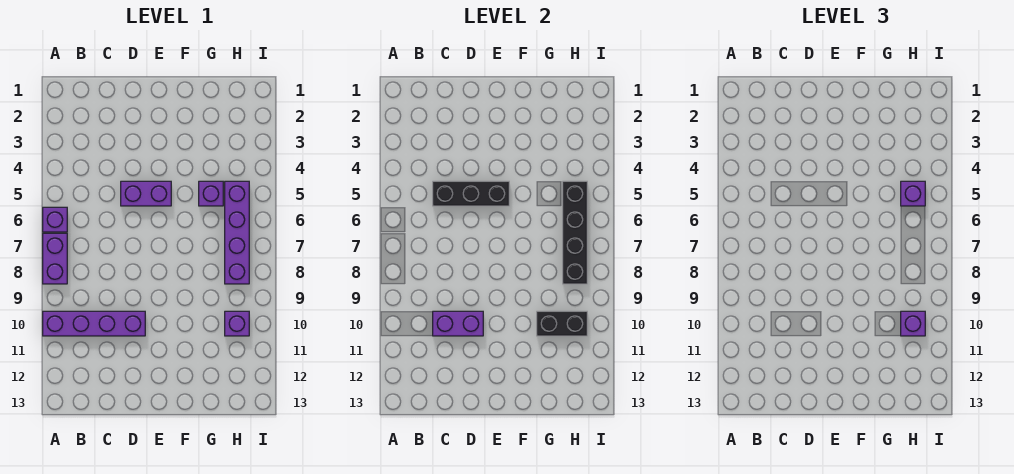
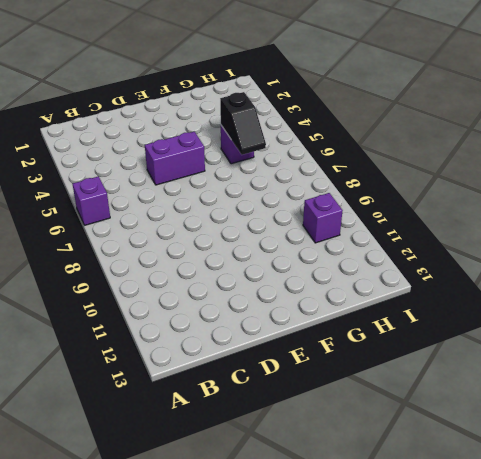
black 1x2 slope [220,92,266,155] -> none
none -> purple 1x2 brick [43,233,67,284]
none -> purple 1x4 brick [43,311,145,336]
none -> purple 1x4 brick [225,181,249,284]

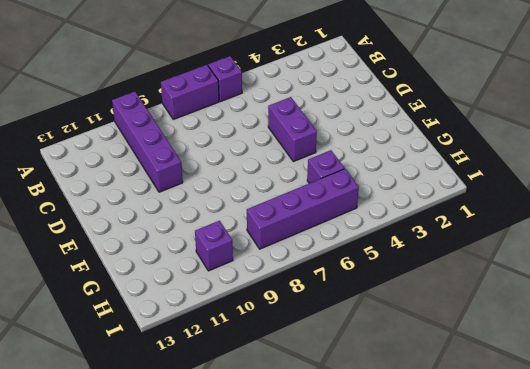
none -> black 1x3 brick [433,181,509,206]
none -> purple 1x2 brick [433,311,483,336]
none -> black 1x2 brick [537,311,587,336]

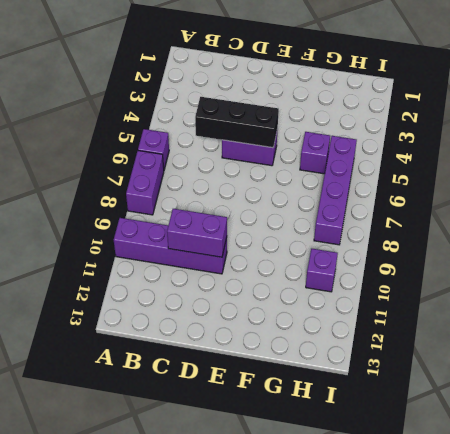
none -> black 1x2 brick [537,311,587,336]
none -> black 1x4 brick [563,181,587,284]
none -> purple 1x1 brick [901,181,925,206]

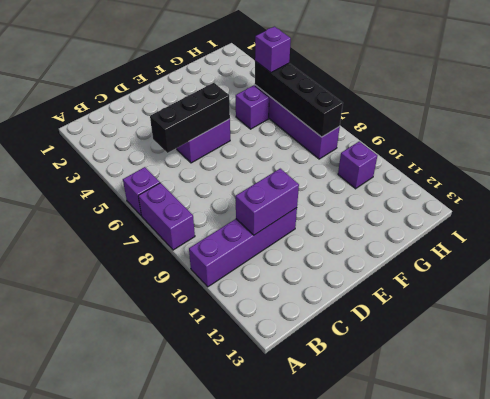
none -> black 1x2 brick [537,311,587,336]
none -> purple 1x1 brick [901,311,925,336]

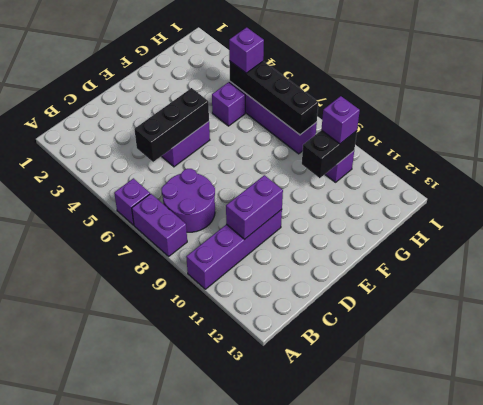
purple 2x2 round brick [162,169,215,232] -> none

